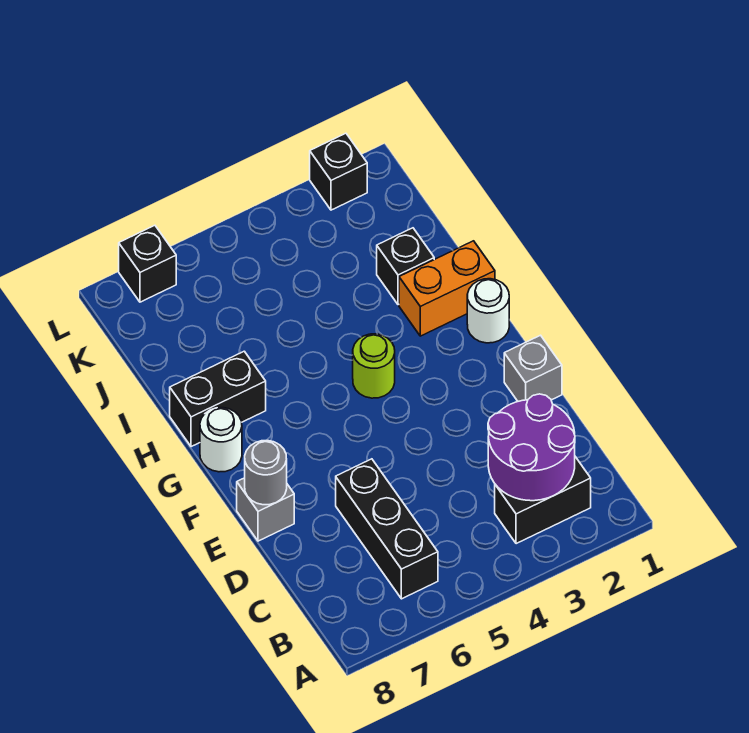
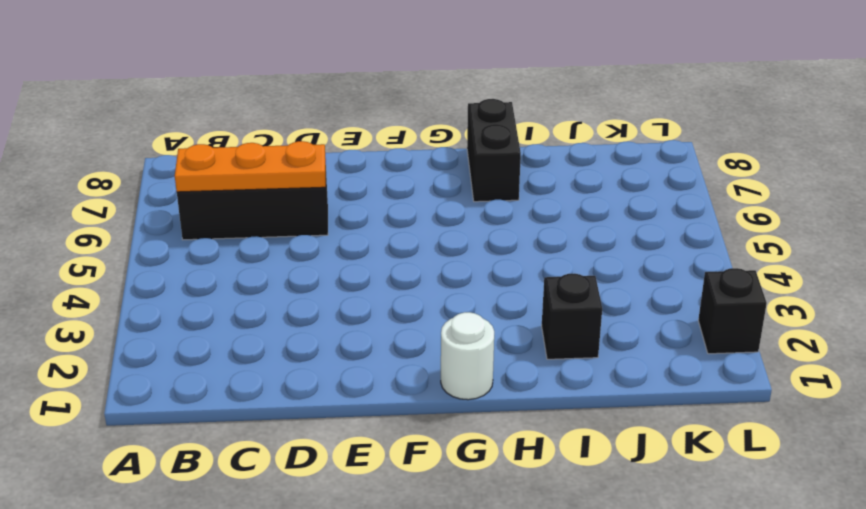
orange 1x3 plate [175,141,326,192] -> none
none -> black 1x2 brick [495,457,591,544]
none -> grey 1x1 brick [504,335,562,401]
none -> grey 1x1 brick [237,478,294,541]

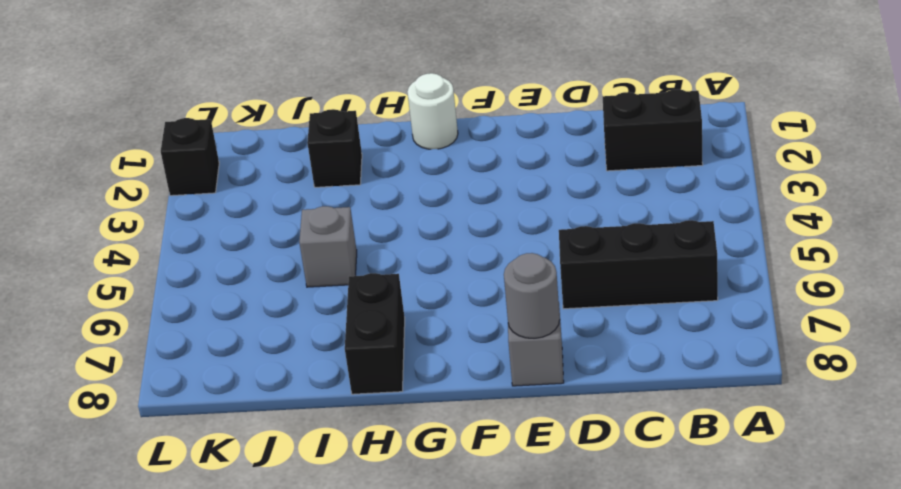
black 1x2 brick [603,89,703,171] -> black 1x2 brick turned to [495,457,591,544]
grey 1x1 brick [299,206,357,287] -> grey 1x1 brick moved to [504,335,562,401]
none -> lime 1x1 round brick [353,334,395,398]
none -> white 1x1 round brick [200,408,242,472]
none -> orange 1x2 brick [399,241,495,336]

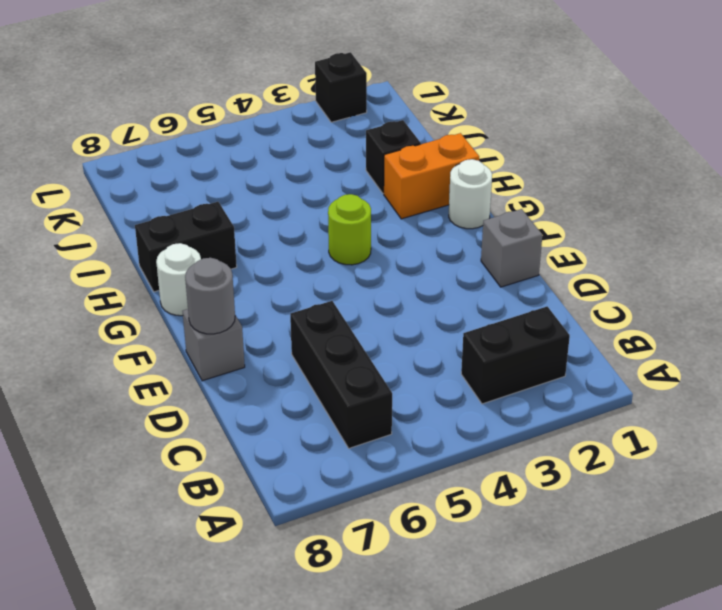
none -> black 1x1 brick [119,225,176,302]
none -> purple 2x2 round brick [488,394,575,501]

